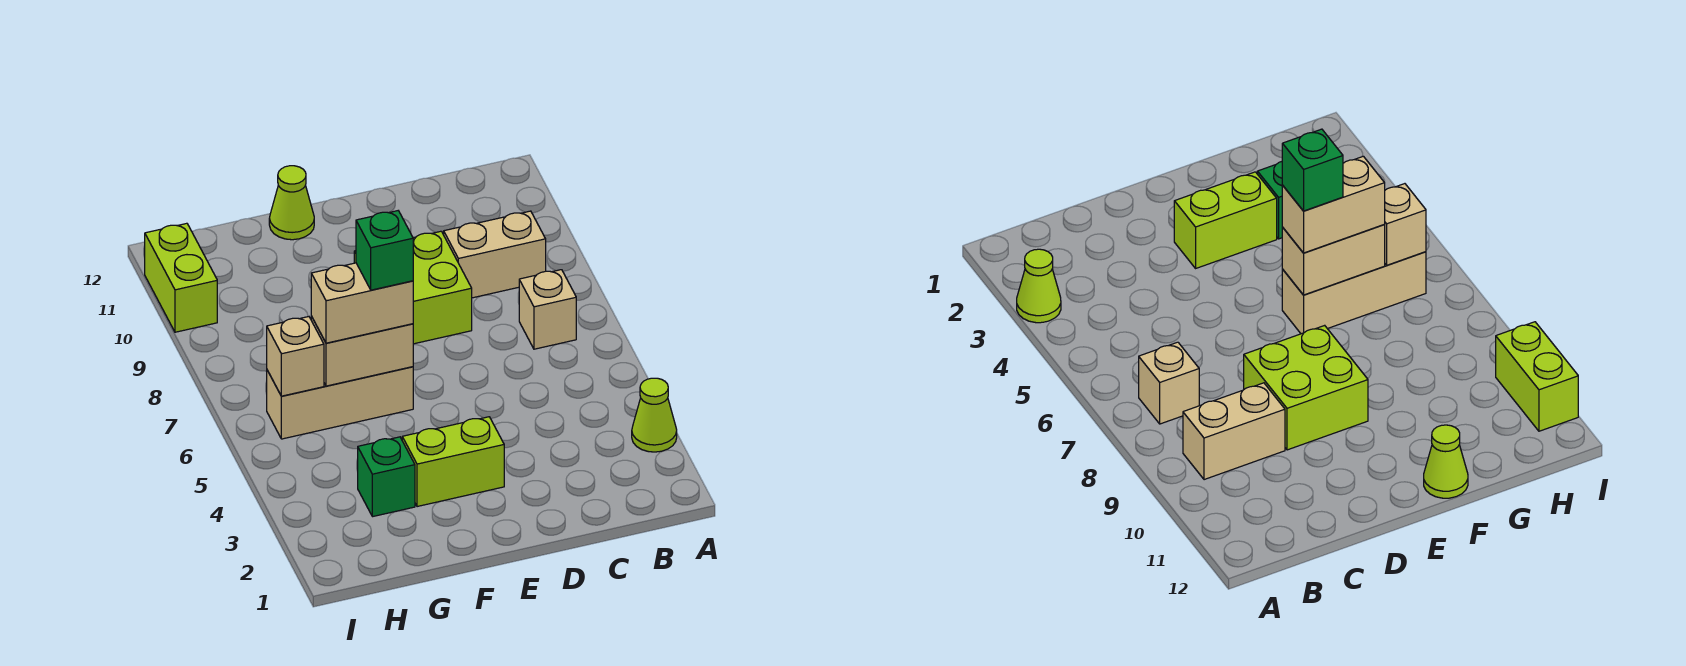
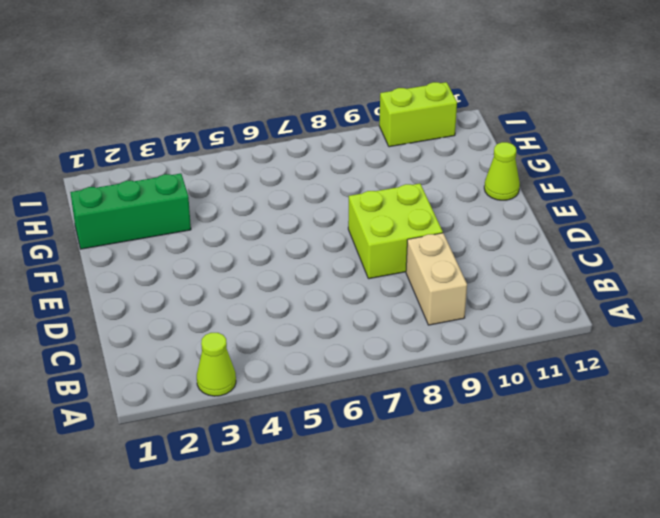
green 1x3 brick [70,174,191,249] -> green 1x1 brick [358,437,415,517]
none -> tan 1x1 brick [519,270,576,349]
none -> lime 1x2 brick [402,417,504,507]
none -> tan 1x3 brick [267,367,413,439]

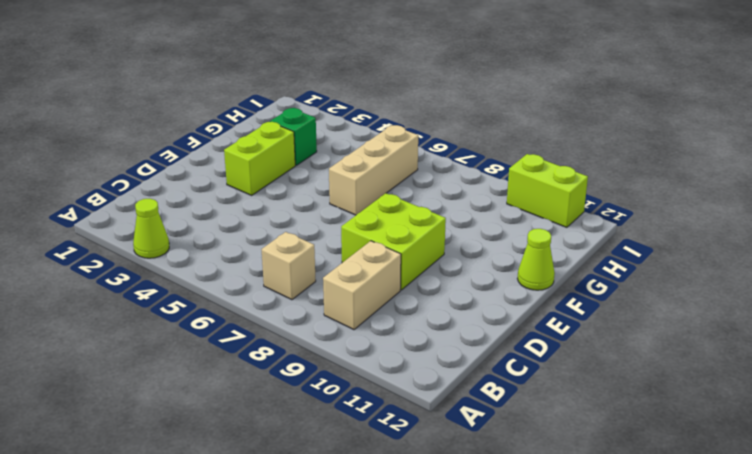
none -> tan 1x2 brick [311,316,413,386]
none -> tan 1x1 brick [267,317,324,396]
none -> tan 1x2 brick [311,263,413,343]

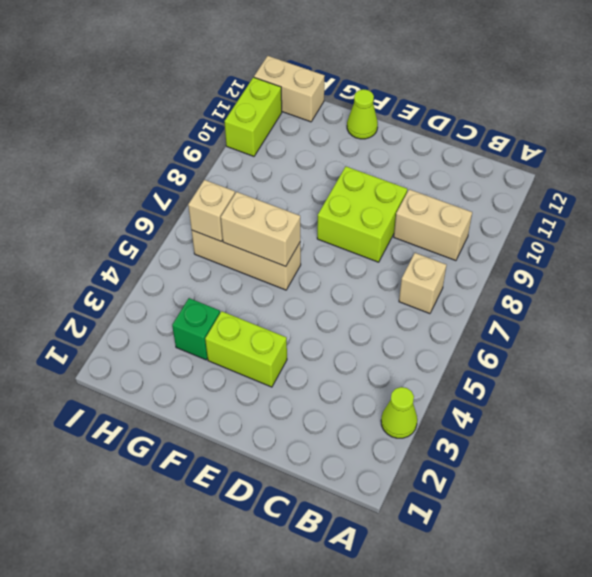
tan 1x2 brick [254,56,325,122] -> tan 1x2 brick moved to [311,263,413,343]
none -> green 1x1 brick [356,211,413,290]

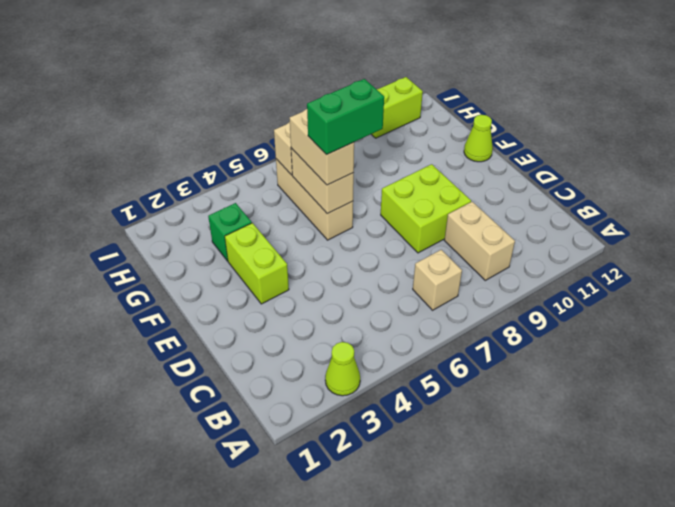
green 1x2 brick [307,79,384,155] -> green 1x1 brick [356,211,413,290]

